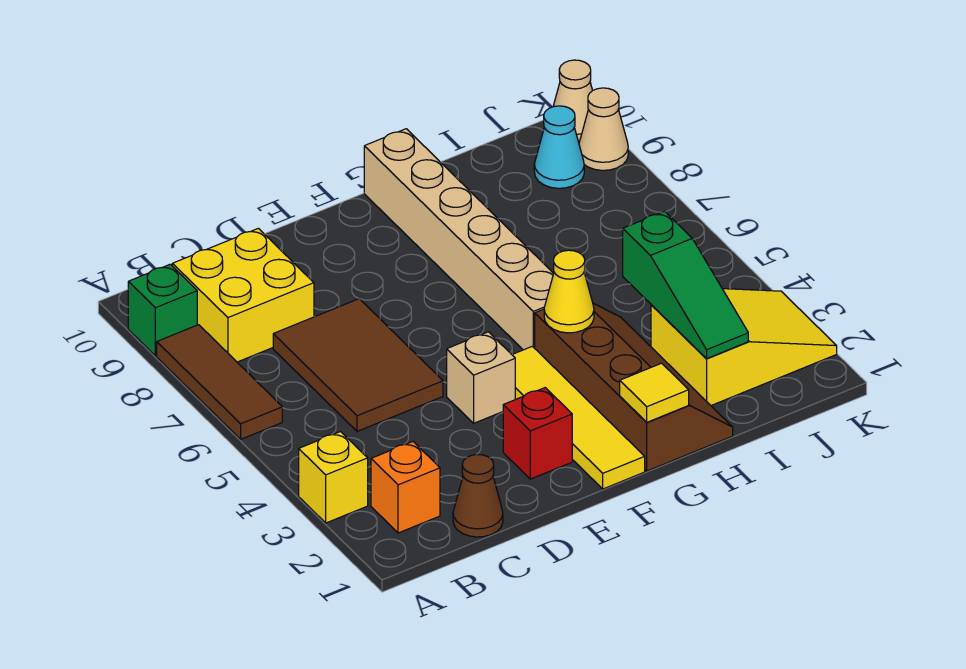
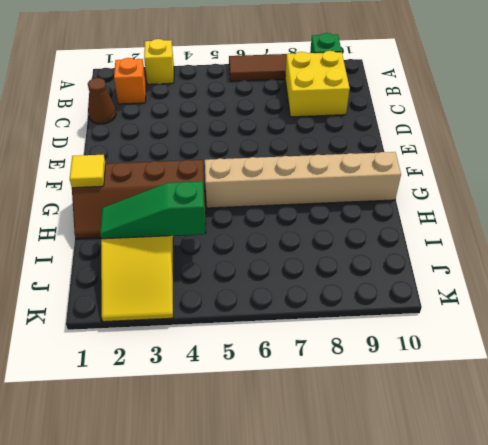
none -> brown 2x3 tile [273,299,443,431]
none -> red 1x1 brick [503,388,572,479]
none -> tan 1x1 brick [447,332,515,423]

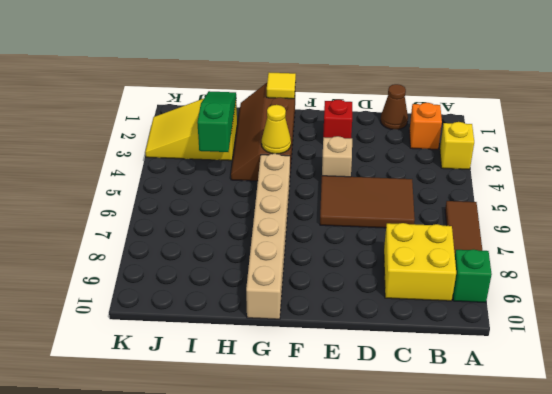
brown 2x3 tile [320,176,415,228] -> brown 2x3 tile turned to [273,299,443,431]
none -> yellow 1x4 tile [512,346,645,489]
none -> cyan 1x1 cone [534,106,584,188]
none -> tan 1x1 cone [579,88,628,170]

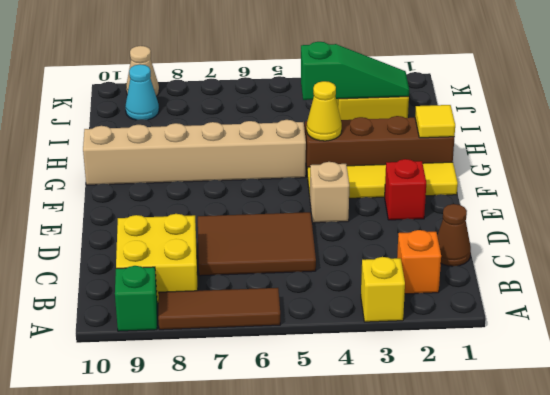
none -> tan 1x1 cone [553,60,593,142]

